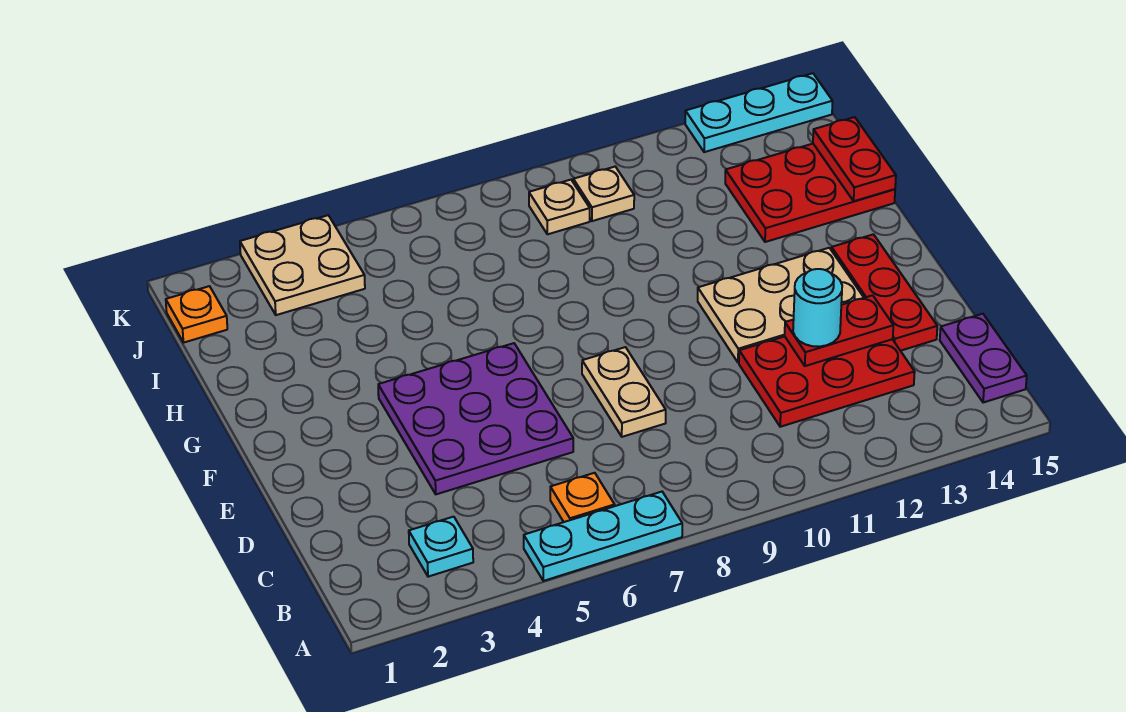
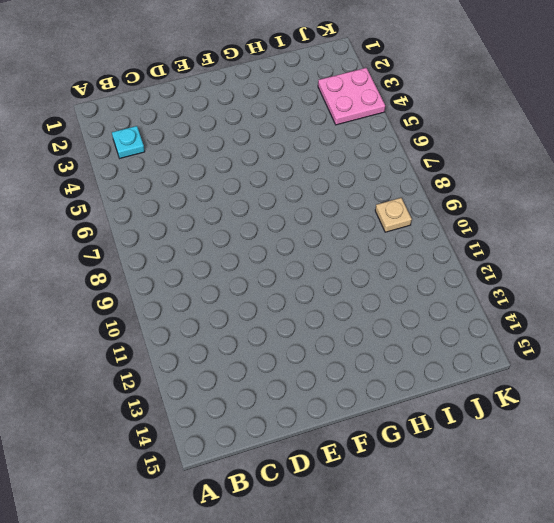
pink 2x2 plate [318,68,385,125] -> tan 2x2 plate [240,215,365,315]
none -> cyan 1x3 plate [524,492,682,581]
none -> orange 1x1 plate [550,473,615,522]
none -> purple 1x2 plate [940,314,1027,403]

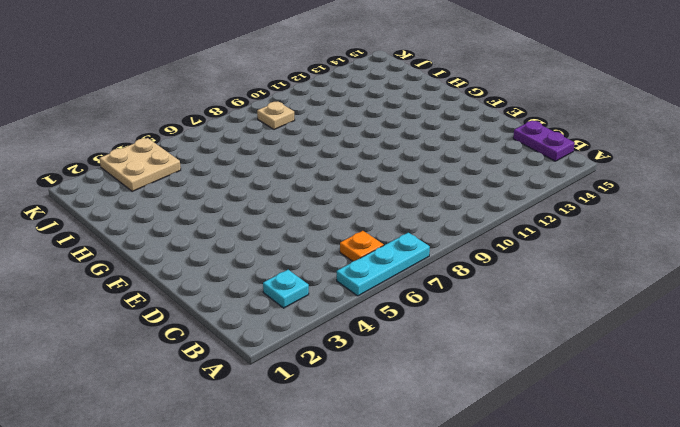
none -> red 2x3 plate [739,336,915,427]
none -> purple 3x3 plate [378,343,573,494]
none -> tan 1x2 plate [582,347,666,437]

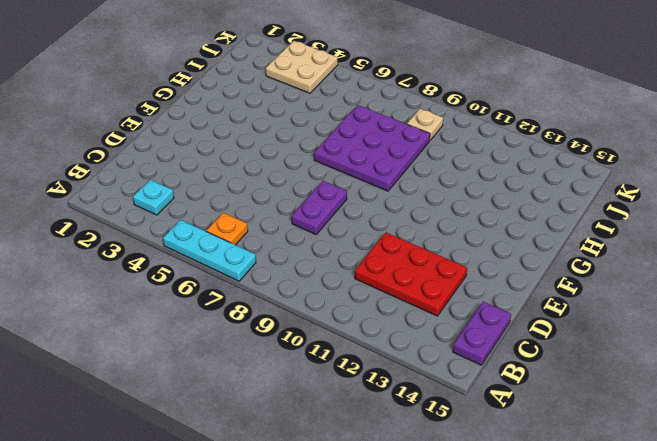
purple 1x2 plate [292,181,347,234] -> tan 1x2 plate [582,347,666,437]
purple 3x3 plate [314,105,430,191] -> purple 3x3 plate moved to [378,343,573,494]
none -> red 1x3 plate [831,234,937,351]
none -> tan 2x3 plate [698,248,864,362]
none -> red 2x3 plate [725,144,895,242]

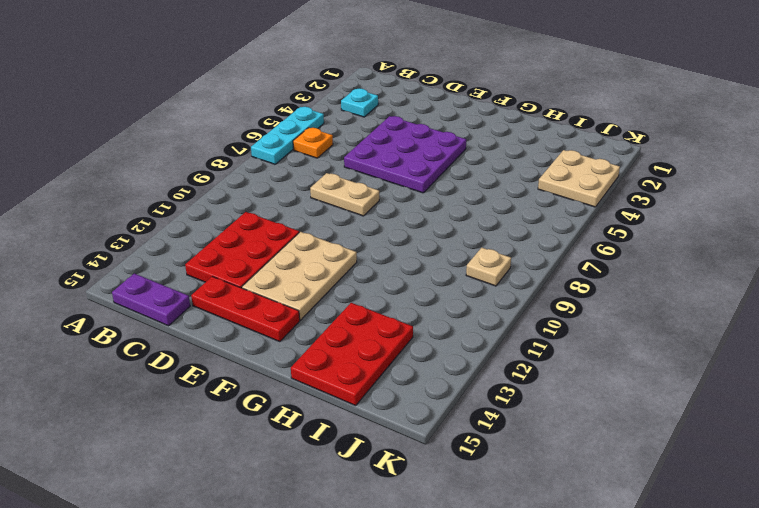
none -> orange 1x1 plate [166,286,227,343]
none -> tan 1x1 plate [573,167,634,221]
none -> cyan 1x3 plate [685,73,833,152]

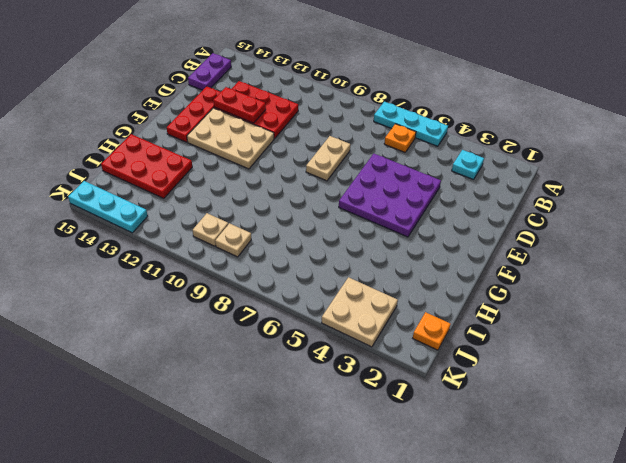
none -> red 1x2 plate [813,117,896,201]
none -> cyan 1x1 round brick [793,269,842,347]

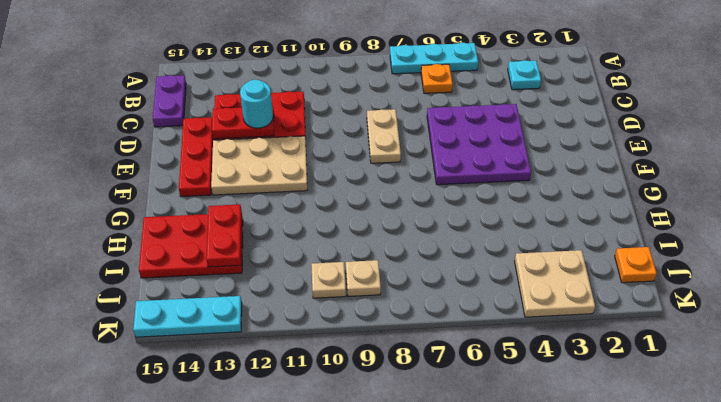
red 1x2 plate [206,204,242,267] -> red 1x2 plate moved to [813,117,896,201]

